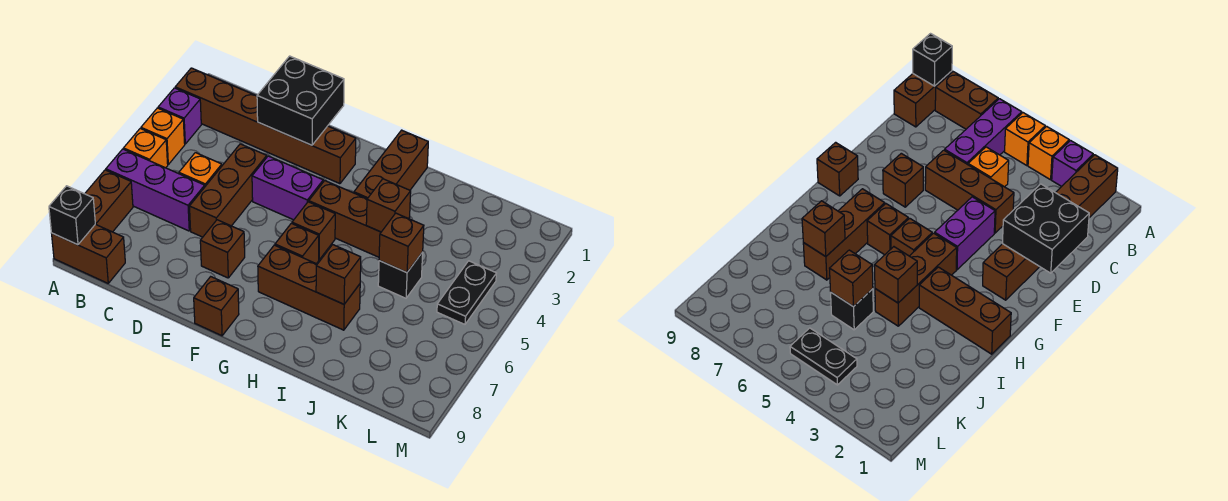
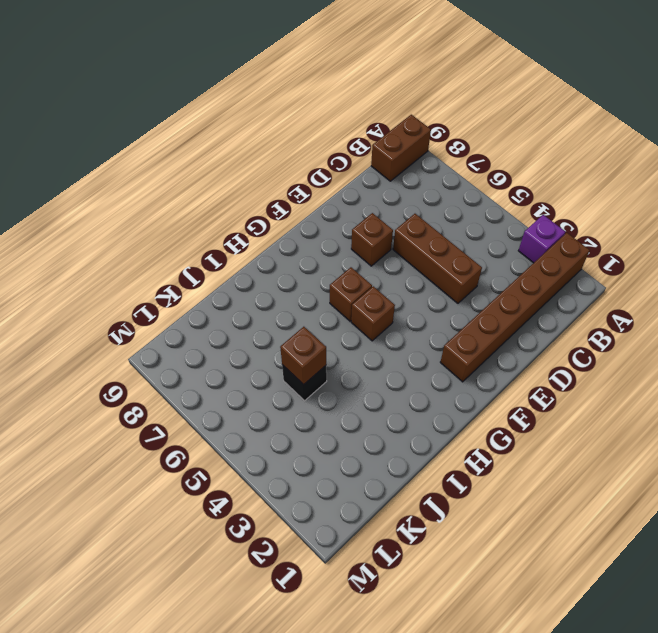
none -> orange 1x1 brick [141,108,185,164]
none -> orange 1x1 brick [123,129,168,168]
none -> purple 1x3 brick [106,149,205,231]

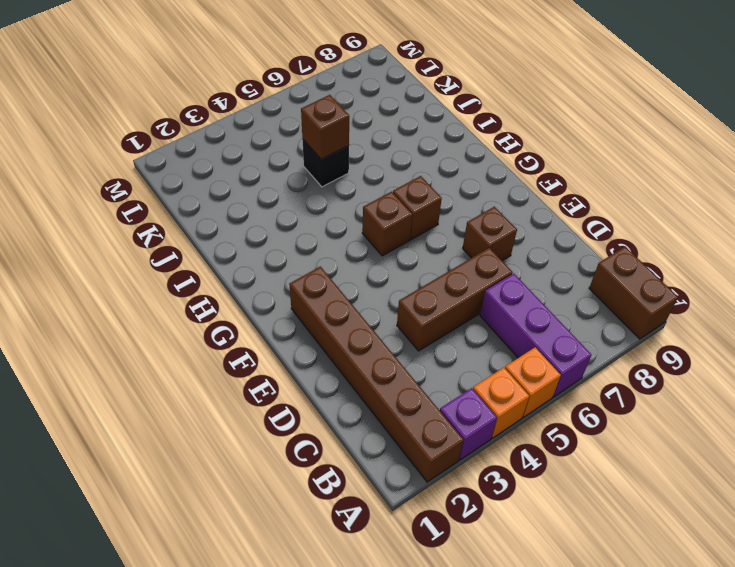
none -> brown 1x2 brick [85,170,133,232]
none -> orange 1x1 brick [179,153,222,186]
none -> purple 1x2 brick [252,156,323,220]

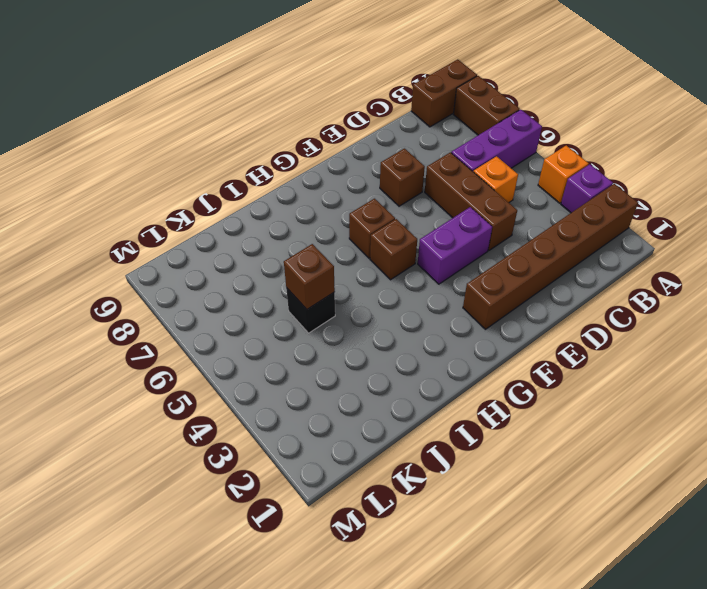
none -> orange 1x1 brick [123,129,168,168]
none -> brown 1x1 brick [194,277,239,336]
none -> brown 1x3 brick [309,181,410,257]

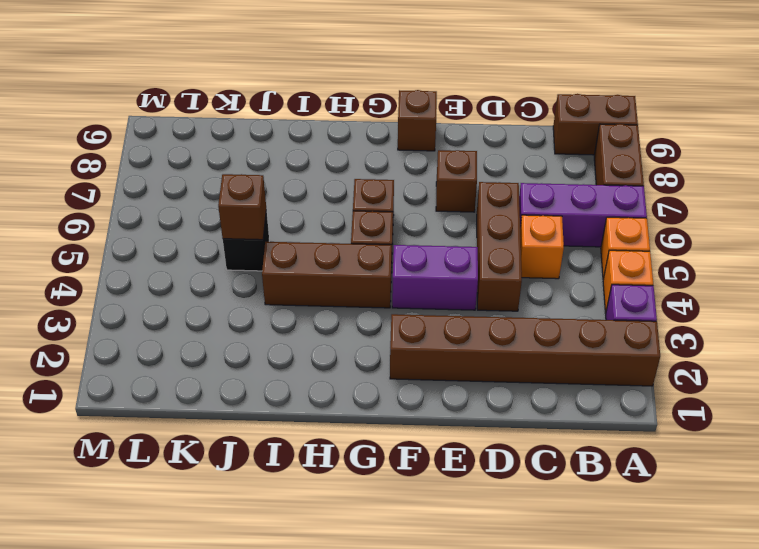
none -> brown 1x3 brick [258,245,360,330]
none -> brown 1x3 brick [354,130,428,199]
none -> black 1x2 plate [437,261,497,324]

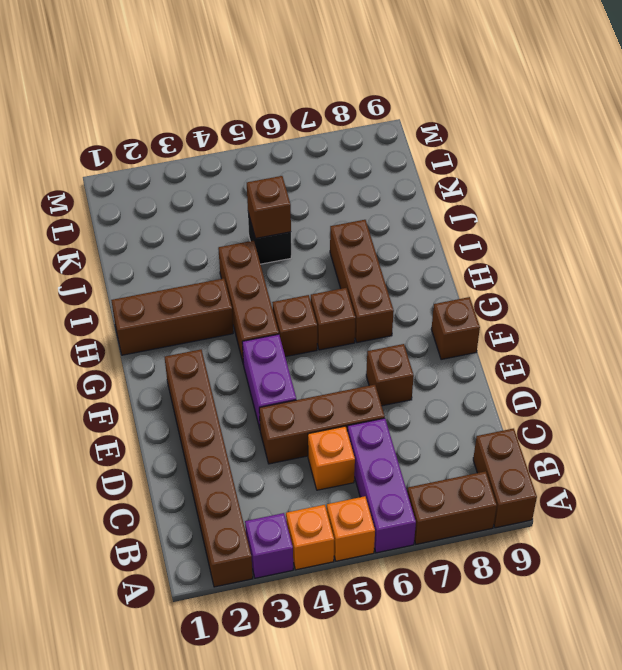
none -> black 1x2 plate [437,261,497,324]
none -> black 1x1 brick [49,186,95,245]
none -> black 2x2 brick [257,56,344,145]

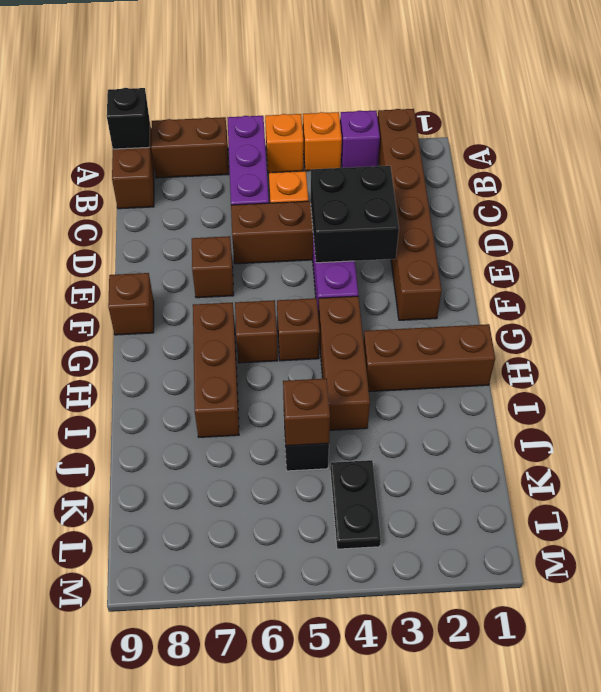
black 2x2 brick [310,166,399,263] -> black 2x2 brick moved to [257,56,344,145]
black 1x2 plate [330,460,381,549] -> black 1x2 plate turned to [437,261,497,324]
none -> brown 1x1 brick [366,179,411,232]
none -> brown 1x1 brick [316,245,361,304]

